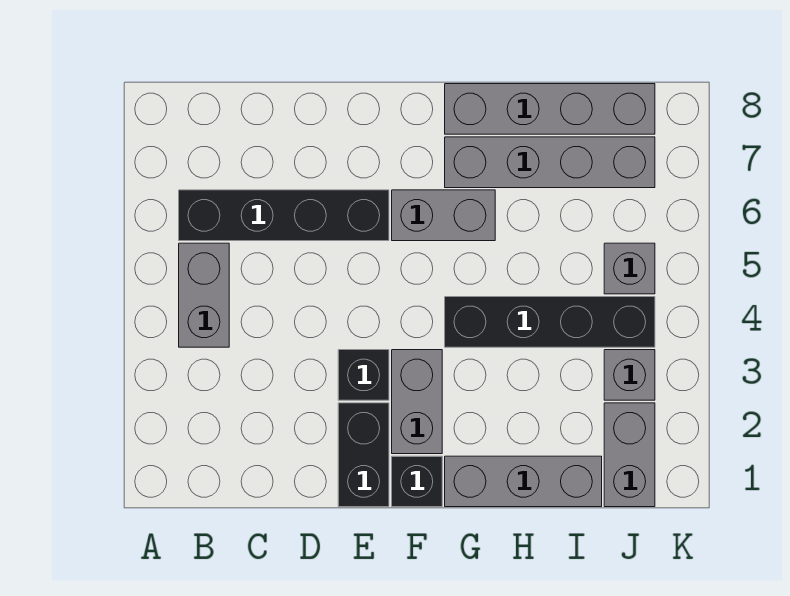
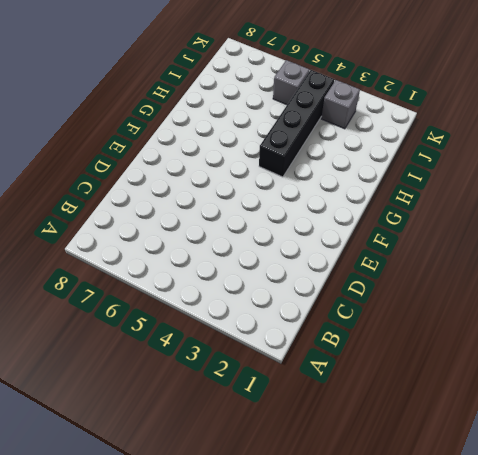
none -> grey 1x2 brick [179,243,229,347]
none -> black 1x4 brick [179,190,389,241]
none -> black 1x2 brick [338,403,389,507]

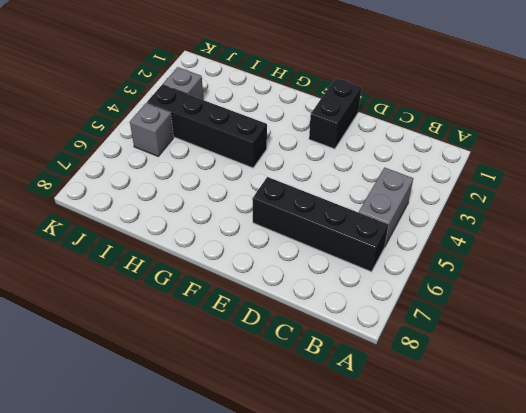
none -> black 1x1 brick [338,350,389,400]
none -> black 1x1 brick [392,456,442,507]
none -> grey 1x2 brick [392,350,442,454]

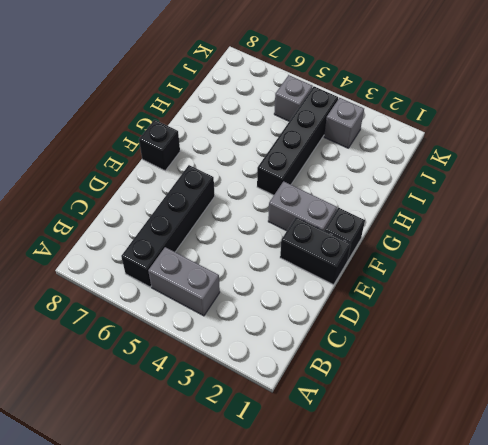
black 1x1 brick [139,120,180,171] -> black 1x1 brick moved to [338,350,389,400]
none -> grey 1x2 brick [392,190,495,241]
none -> grey 1x3 brick [445,456,602,507]
none -> grey 1x4 brick [445,137,655,188]

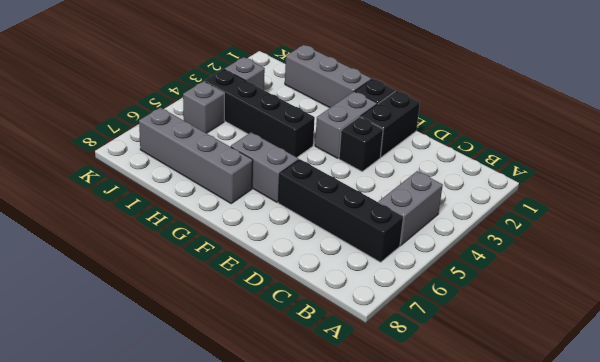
none -> grey 1x4 brick [445,84,655,134]
none -> grey 1x2 brick [604,403,655,507]

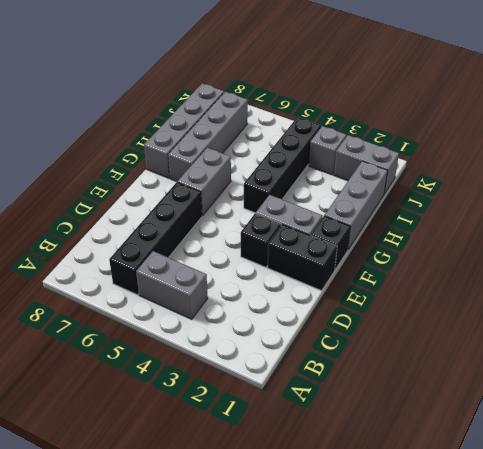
none -> grey 1x1 brick [604,243,655,294]

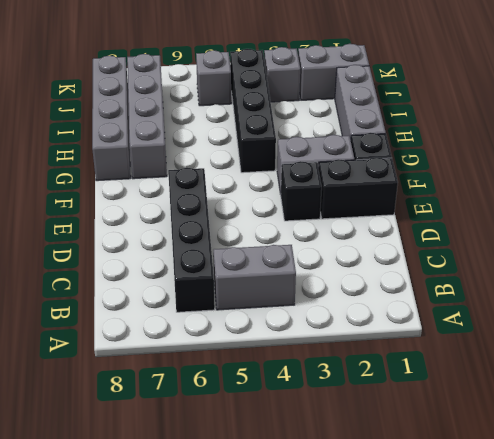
none -> grey 1x2 brick [392,190,495,241]

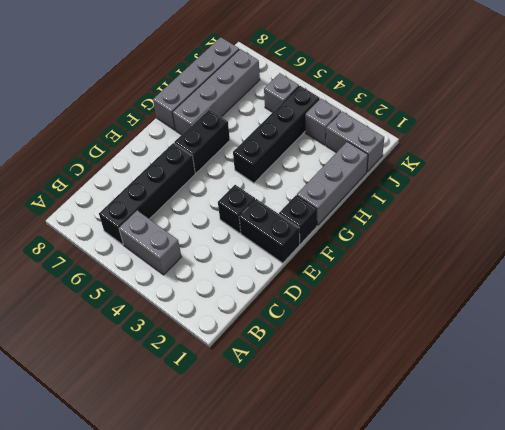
black 1x2 brick [174,109,230,173] -> grey 1x2 brick [392,190,495,241]
none -> grey 1x2 brick [392,350,442,454]

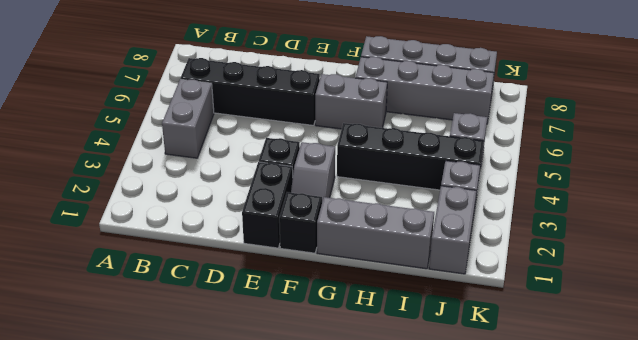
grey 1x2 slope [291,142,335,202] -> grey 1x2 brick [392,350,442,454]

